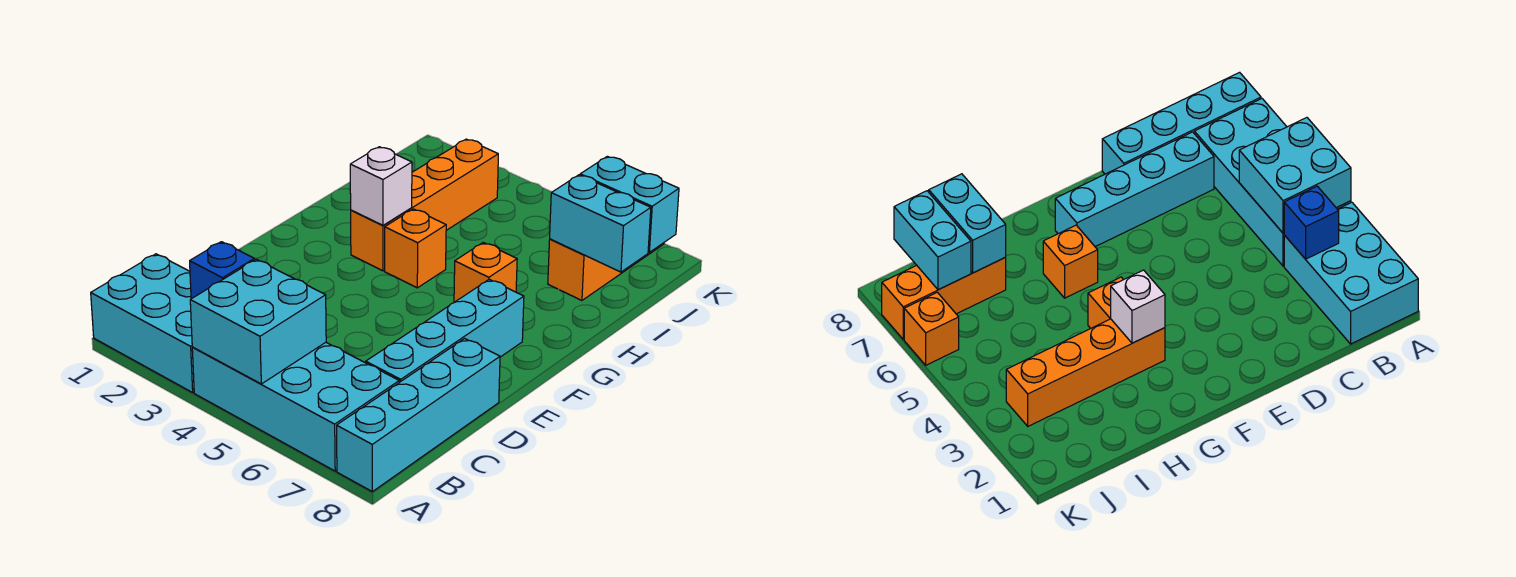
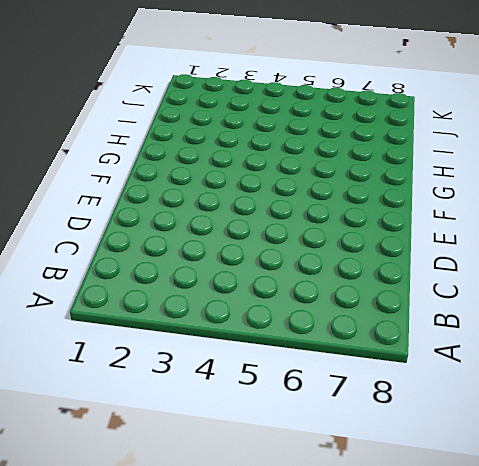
none -> cyan 2x3 brick [91,254,194,392]
none -> cyan 2x4 brick [192,342,399,471]
none -> cyan 1x4 brick [337,339,500,492]

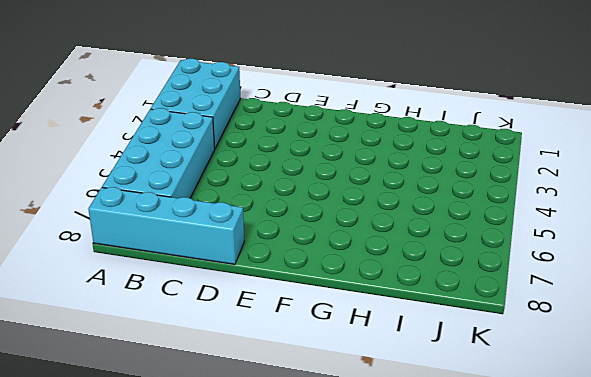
none -> cyan 1x4 brick [366,279,524,382]
none -> orange 1x4 brick [351,139,498,271]
none -> orange 1x1 brick [385,209,446,288]

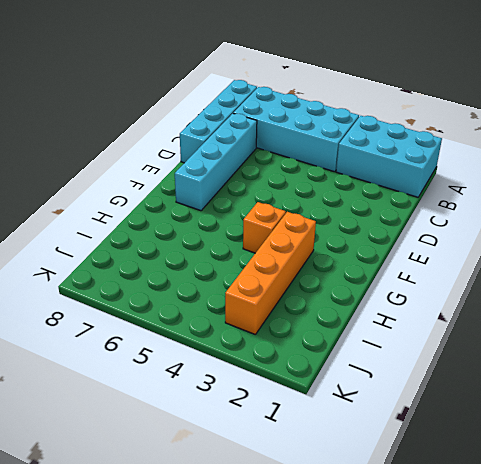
none -> orange 1x1 brick [454,243,517,302]
none -> orange 1x3 brick [548,239,664,300]
none -> orange 1x1 brick [904,292,959,365]

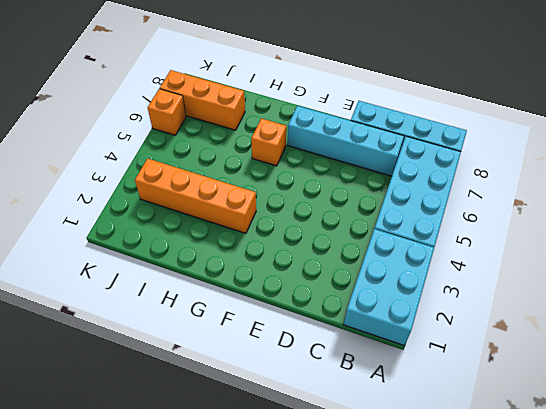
none -> orange 1x1 brick [385,209,446,288]
none -> cyan 2x2 brick [190,259,326,384]
none -> blue 1x1 brick [190,242,254,299]

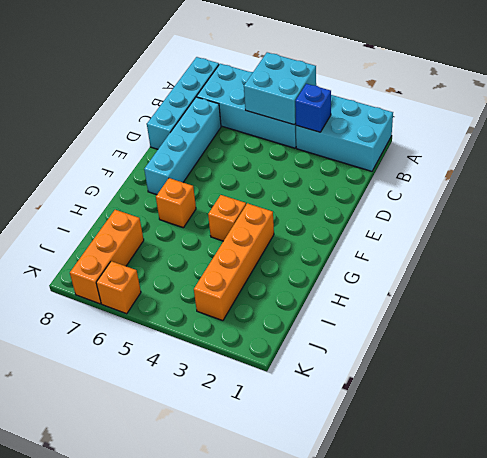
none -> white 1x1 brick [350,147,412,225]
none -> cyan 1x2 brick [550,175,651,272]
none -> cyan 1x2 brick [580,156,679,252]

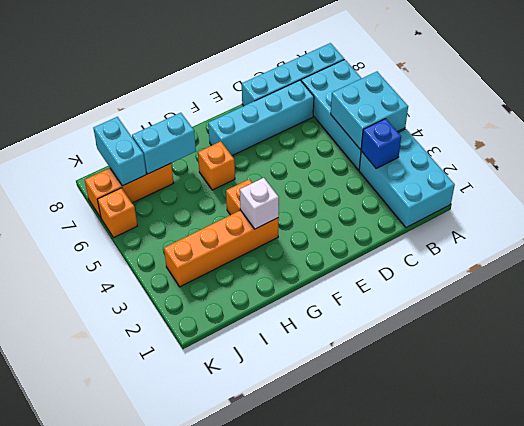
cyan 1x2 brick [132,113,196,174] -> cyan 1x2 brick turned to [550,175,651,272]

